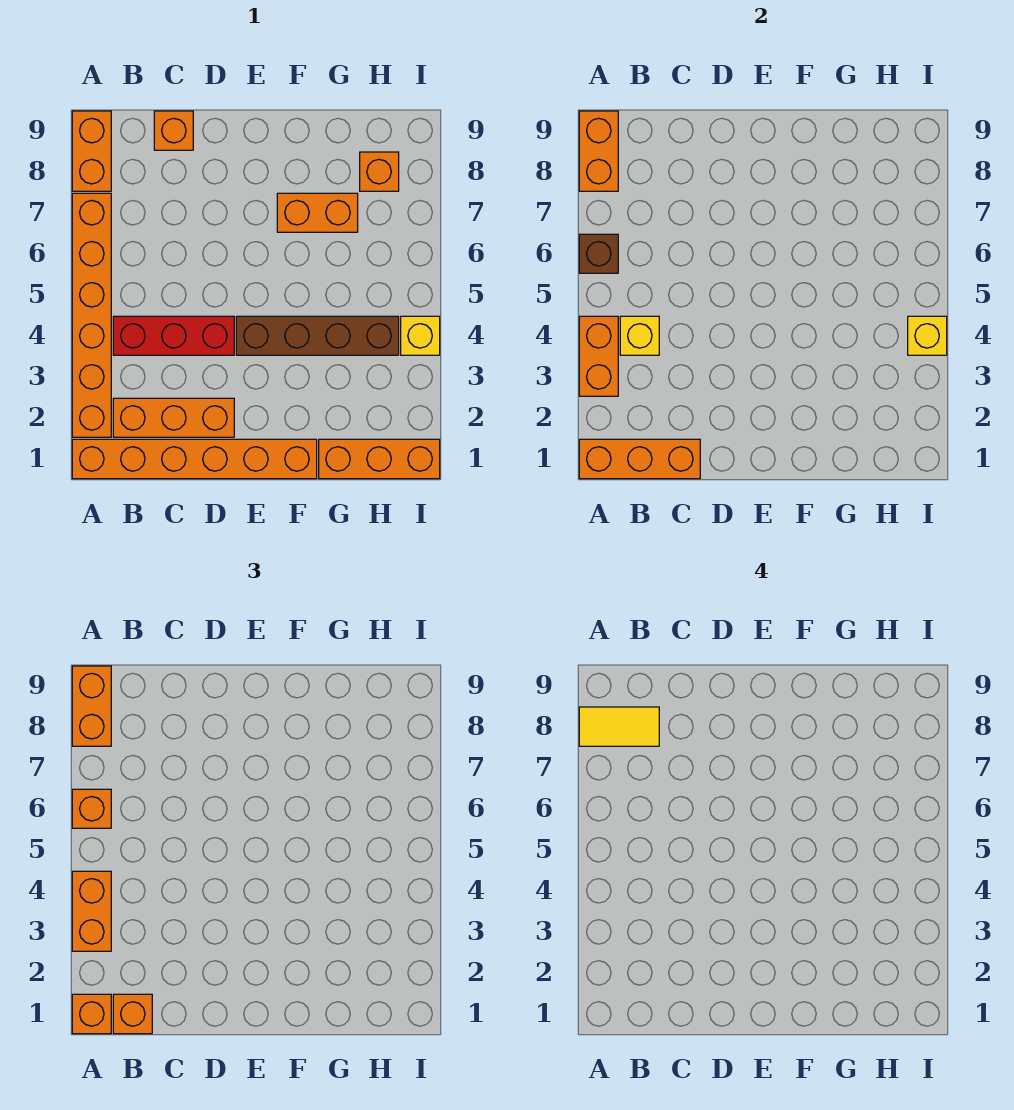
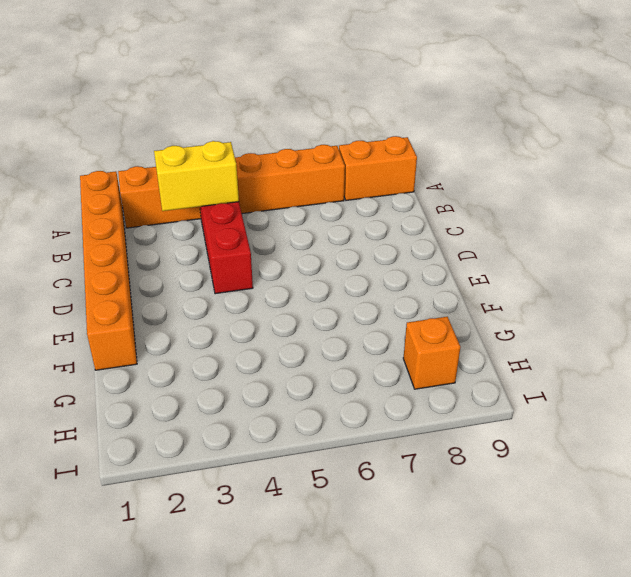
yellow 1x2 brick [154,141,239,211] -> yellow 1x1 brick [620,316,659,355]
none -> orange 1x3 brick [113,398,234,437]
none -> orange 1x1 brick [154,111,193,150]
none -> brown 1x4 brick [236,316,399,355]

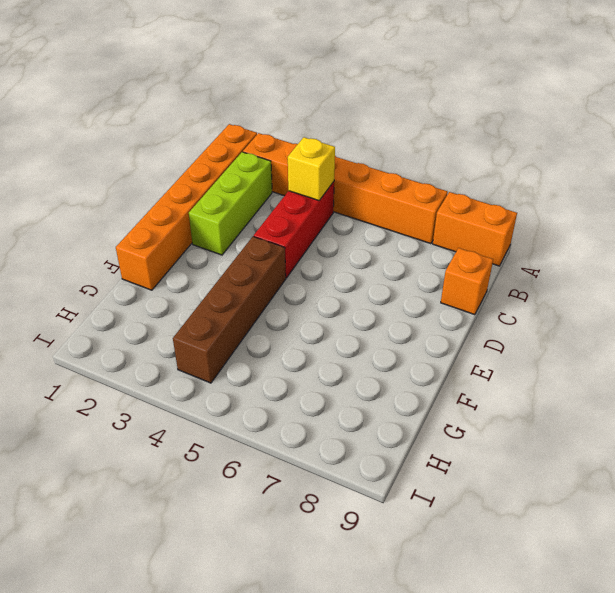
lime 1x3 brick [189,152,272,255] -> orange 1x3 brick [113,398,234,437]
none -> orange 1x2 brick [277,193,358,232]
none -> orange 1x3 brick [319,439,440,479]
none -> orange 1x1 brick [360,152,399,191]

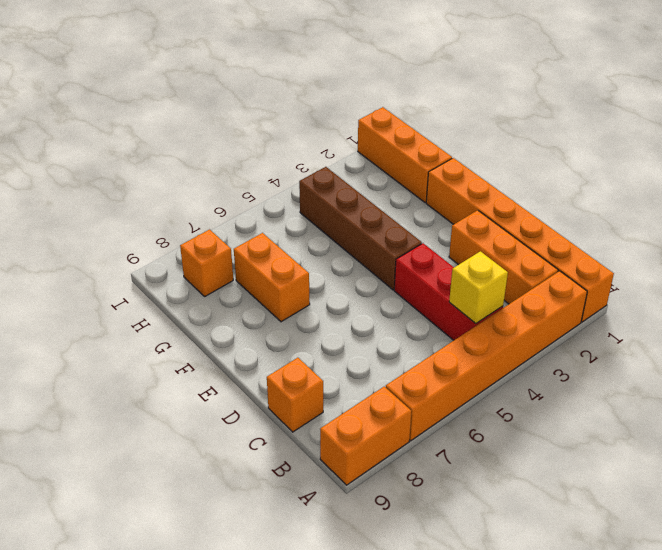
none -> yellow 1x1 brick [401,316,440,355]
none -> orange 1x3 brick [579,439,700,479]
none -> orange 1x2 brick [579,316,618,396]

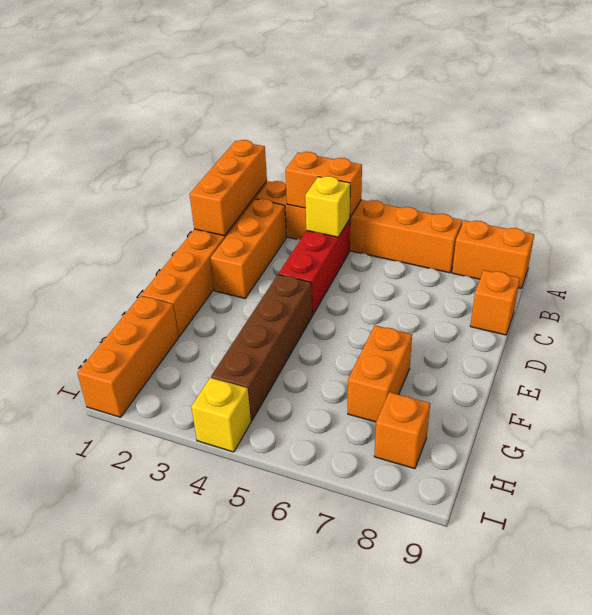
none -> brown 1x1 brick [579,234,618,273]
none -> orange 1x2 brick [579,111,618,191]
none -> yellow 1x1 brick [908,316,947,355]

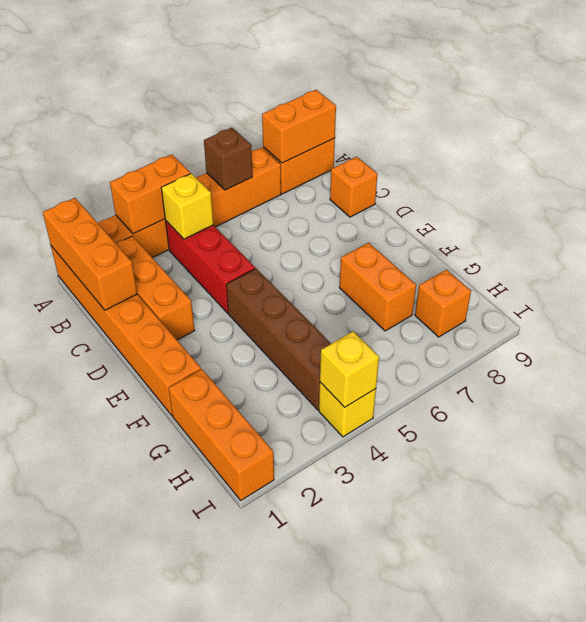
none -> orange 1x1 brick [72,994,111,1034]
none -> orange 1x2 brick [72,871,111,951]
none -> orange 1x1 brick [72,789,111,828]

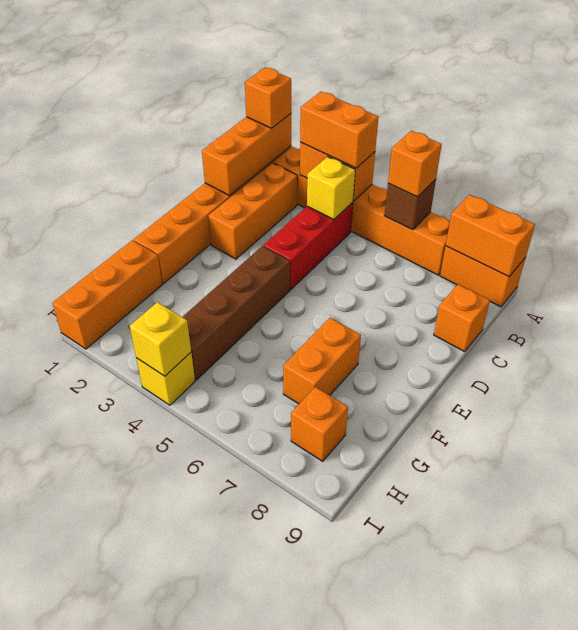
none -> orange 1x2 brick [72,666,111,746]
none -> orange 1x1 brick [113,994,152,1034]
none -> yellow 1x2 tile [579,707,659,746]

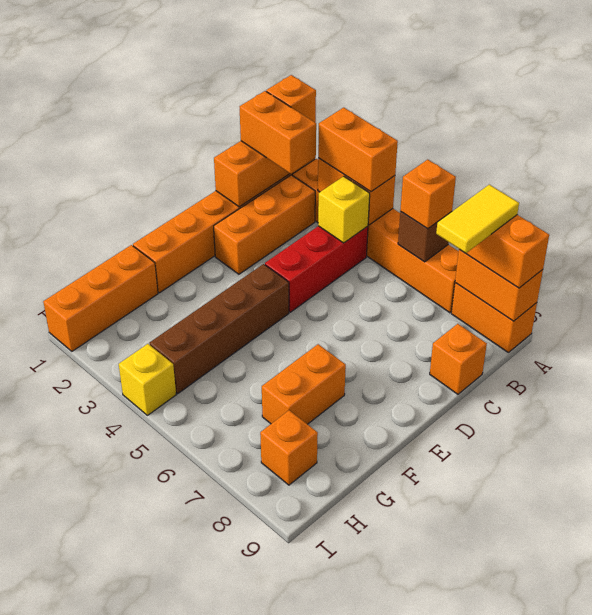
orange 1x2 brick [240,91,316,174] -> orange 1x1 brick [113,994,152,1034]
none -> yellow 1x1 brick [908,316,947,355]

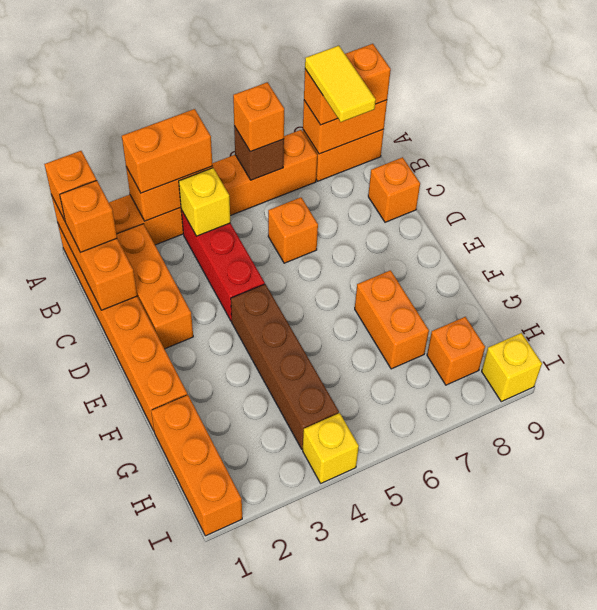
orange 1x1 brick [268,197,318,263] -> none
yellow 1x1 brick [482,333,542,402] -> yellow 1x1 brick moved to [908,316,947,355]

